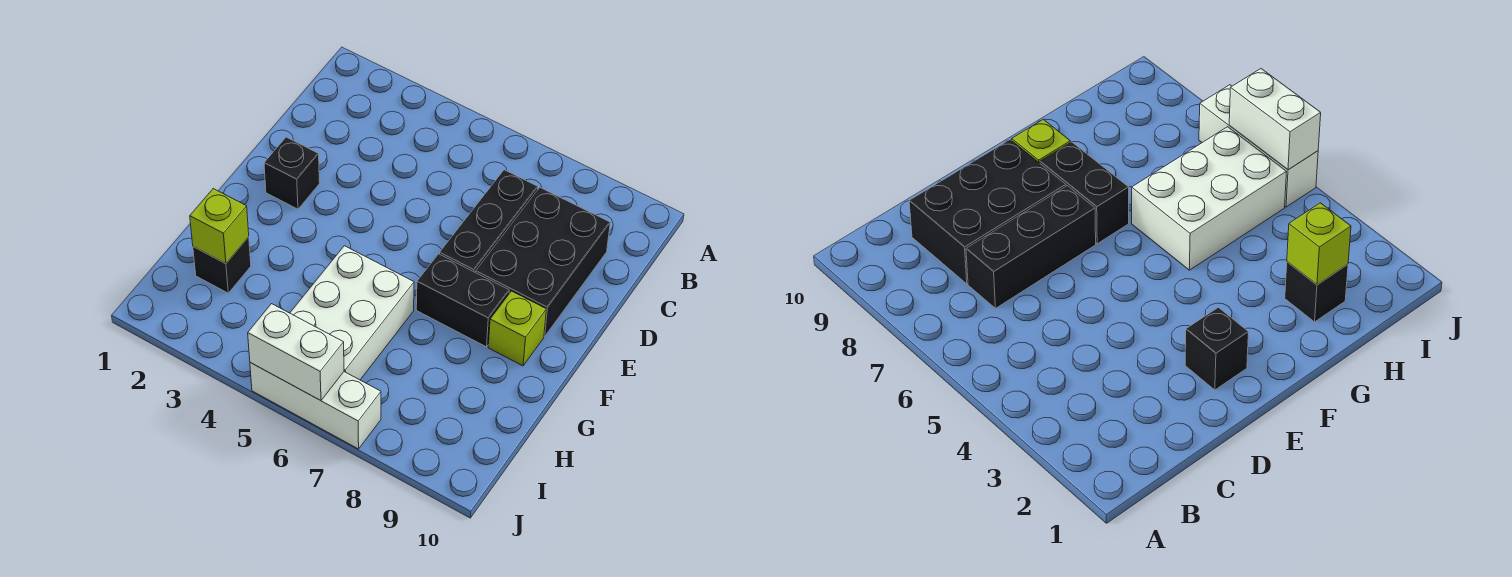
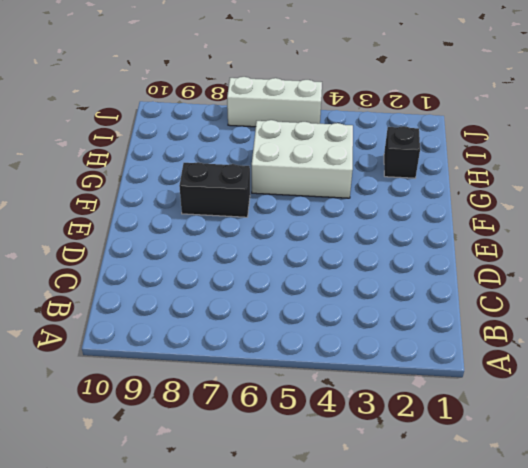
white 2x3 brick [252,120,353,198] -> white 2x3 brick turned to [290,246,414,380]
none -> black 1x3 brick [440,170,538,272]
none -> black 2x3 brick [476,188,610,336]

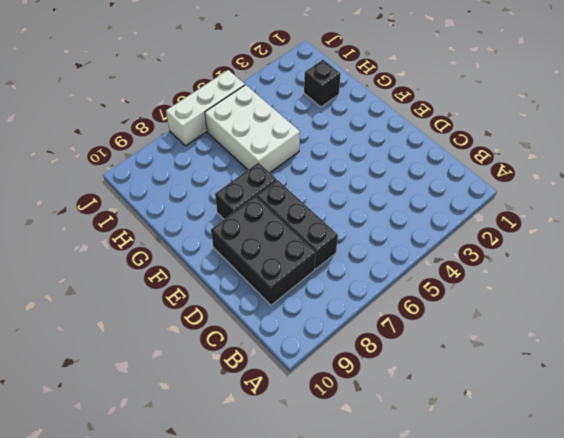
none -> black 1x1 brick [264,137,320,209]
none -> lime 1x1 brick [488,291,546,366]

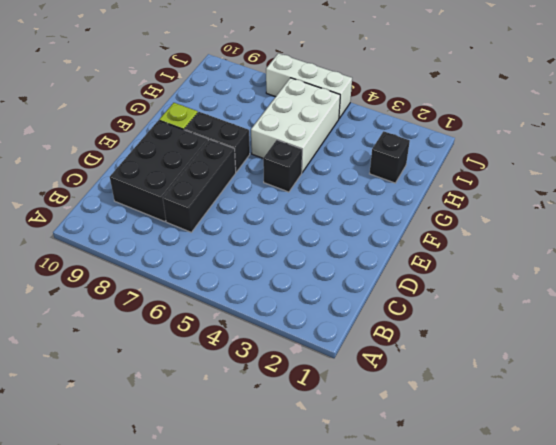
black 1x1 brick [263,140,302,192] -> black 1x1 brick moved to [264,137,320,209]
none -> lime 1x1 brick [190,189,249,264]
none -> white 1x2 brick [248,304,344,401]

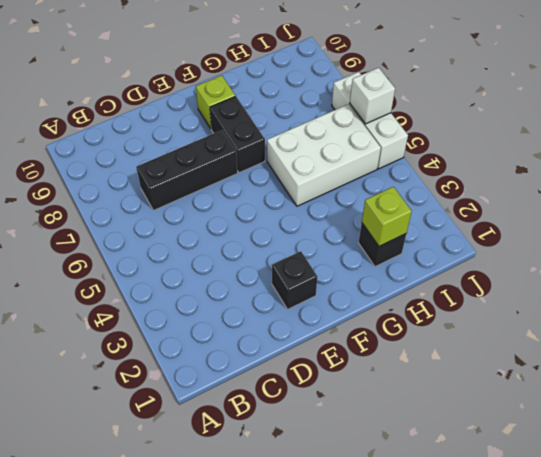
white 1x1 brick [350,68,395,124] -> white 1x2 brick [248,304,344,401]
none -> black 2x3 brick [476,188,610,336]

